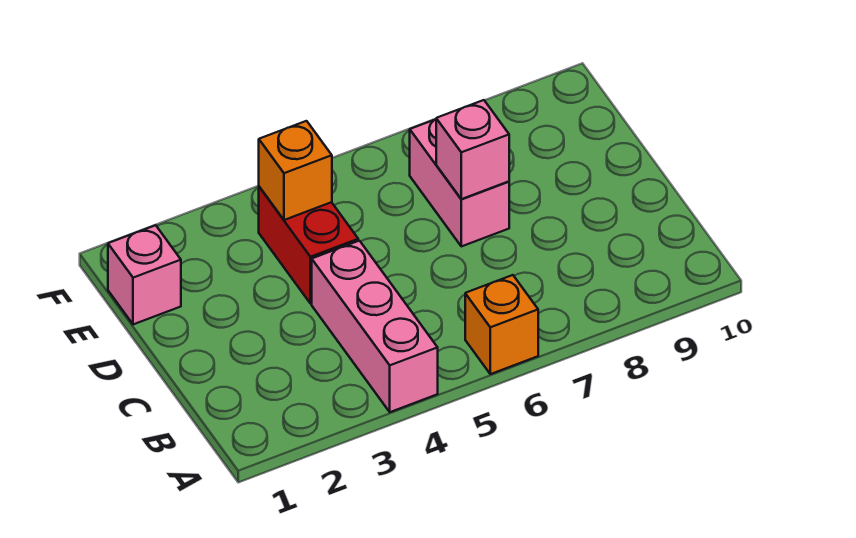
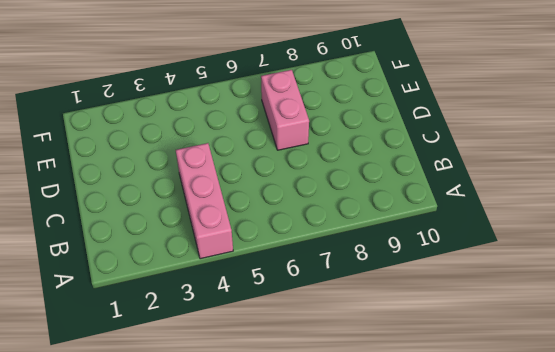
none -> orange 1x1 brick [465,275,538,374]
none -> red 1x2 brick [259,187,358,304]

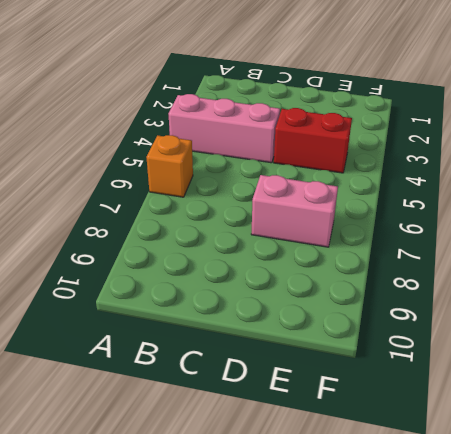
none -> pink 1x1 brick [108,225,181,324]
none -> pink 1x1 brick [436,100,509,199]

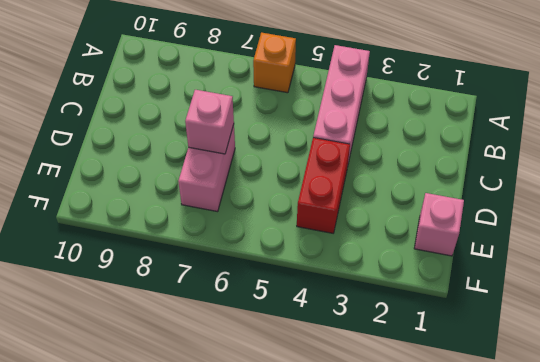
none -> orange 1x1 brick [259,121,332,220]

